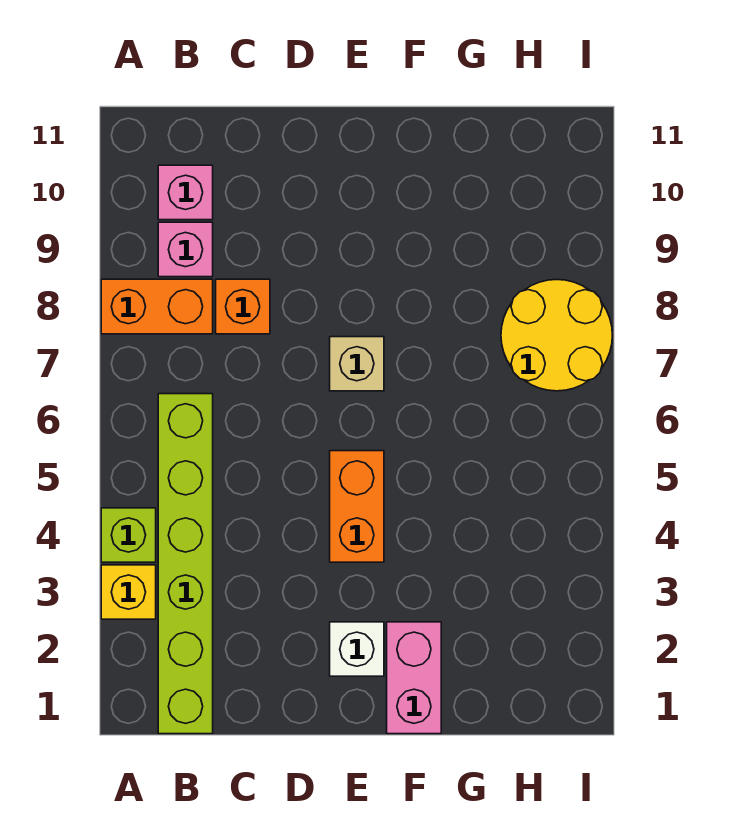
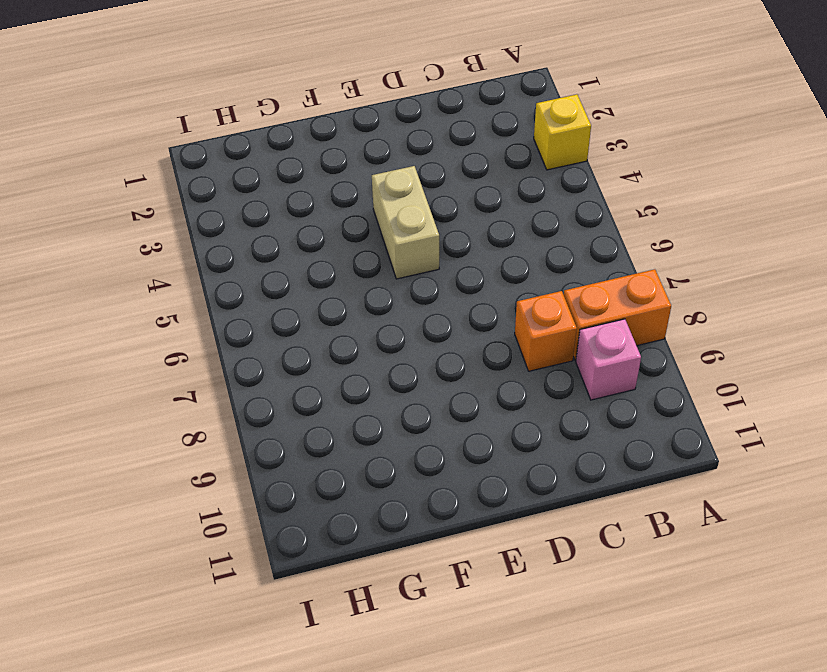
tan 1x2 brick [372,166,439,279] -> orange 1x2 brick [330,451,384,562]
none -> lime 1x1 brick [101,508,156,562]
none -> lime 1x6 brick [158,394,213,734]
none -> pink 1x1 brick [158,165,213,220]

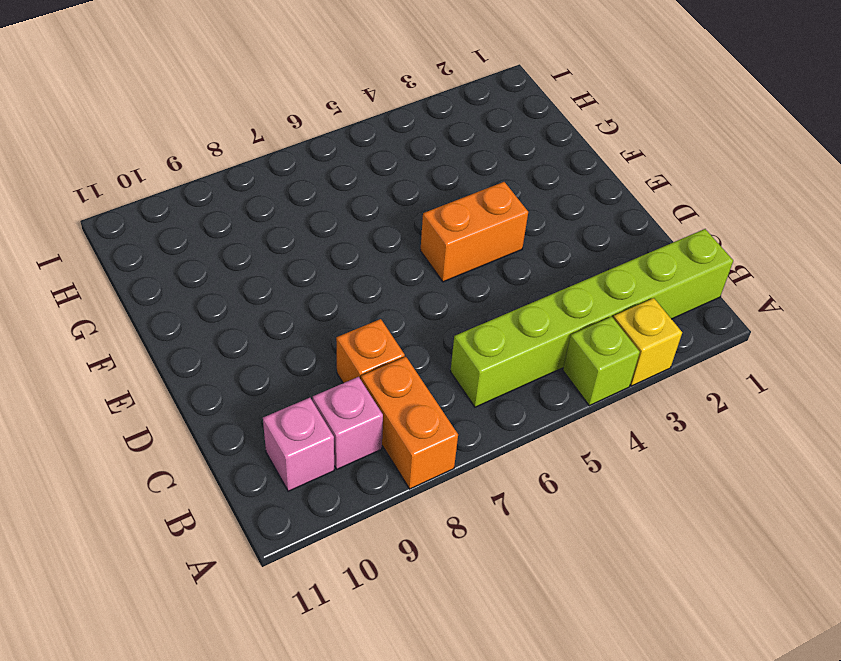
none -> white 1x1 brick [330,622,384,676]
none -> tan 1x1 brick [330,337,384,391]
none -> pink 1x2 brick [387,622,441,734]

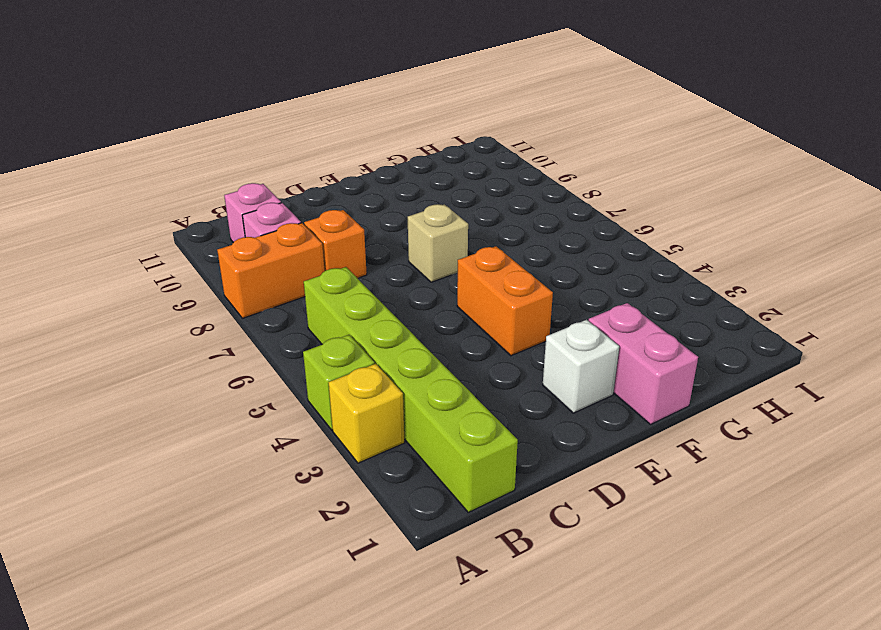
none -> yellow 2x2 round brick [501,280,612,391]

